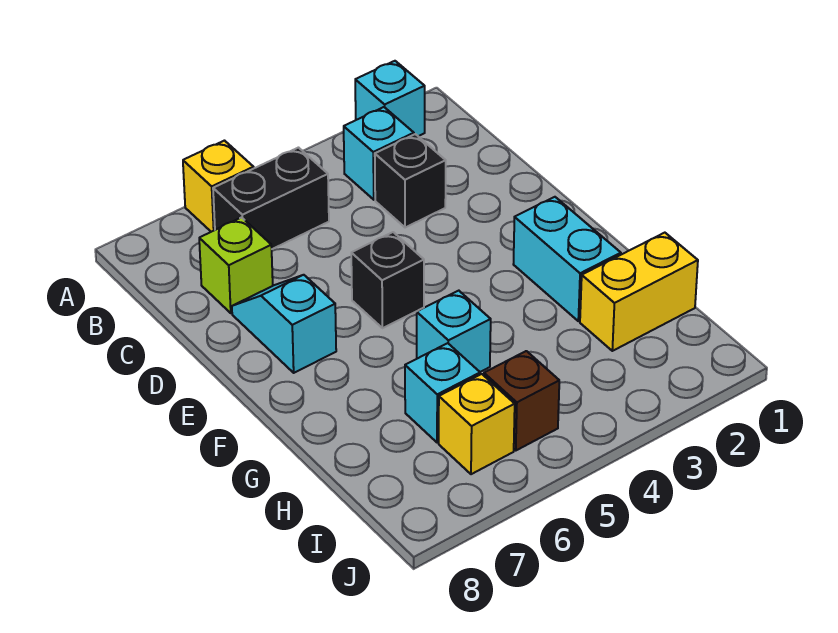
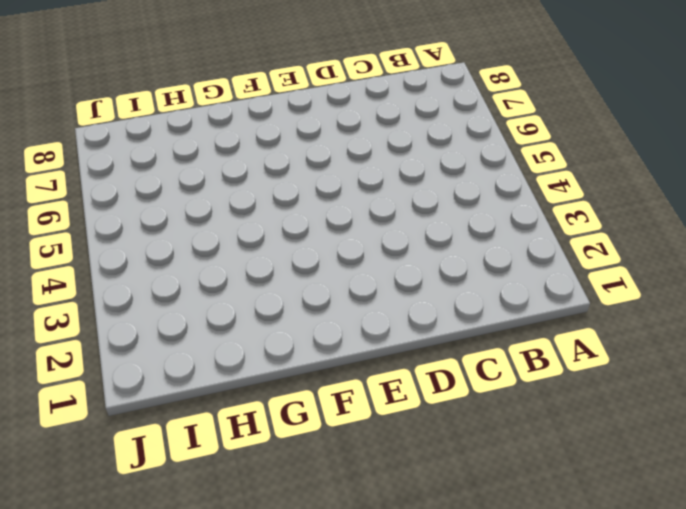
none -> cyan 1x1 brick [355,61,425,136]
none -> yellow 1x1 brick [183,141,254,232]
none -> cyan 1x1 brick [344,107,414,200]

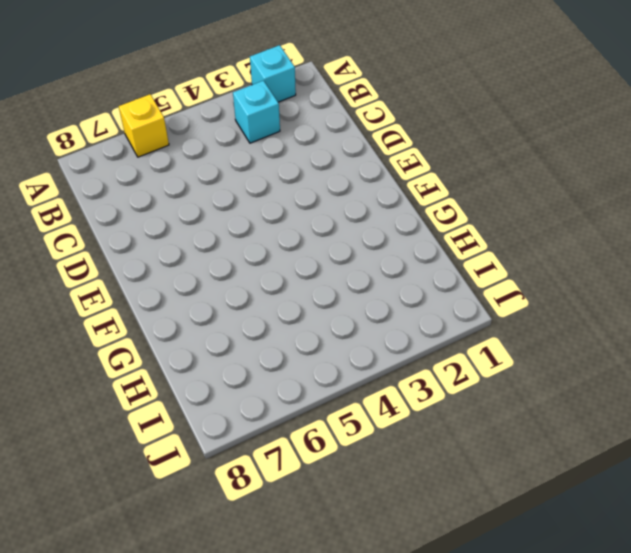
none -> black 1x2 brick [213,148,329,249]
none -> black 1x1 brick [375,134,446,228]
none -> lime 1x1 brick [199,217,273,313]

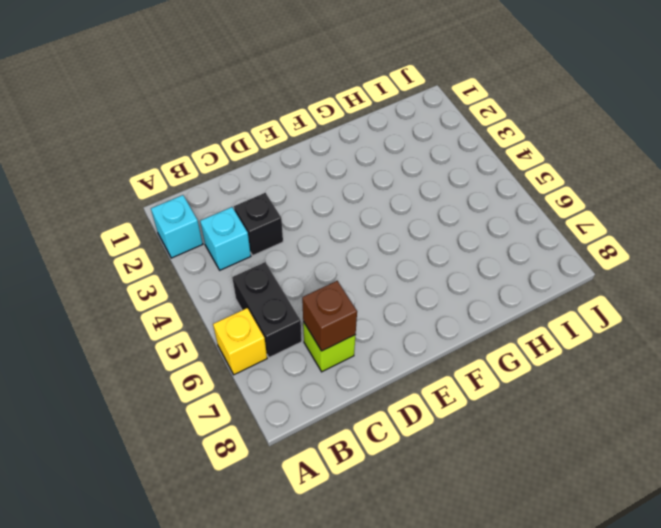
brown 1x1 brick [302,281,357,351] -> brown 1x1 brick moved to [484,351,559,450]
none -> cyan 1x2 slope [232,275,336,373]
none -> black 1x1 brick [351,232,424,328]
none -> cyan 1x2 brick [513,197,621,321]

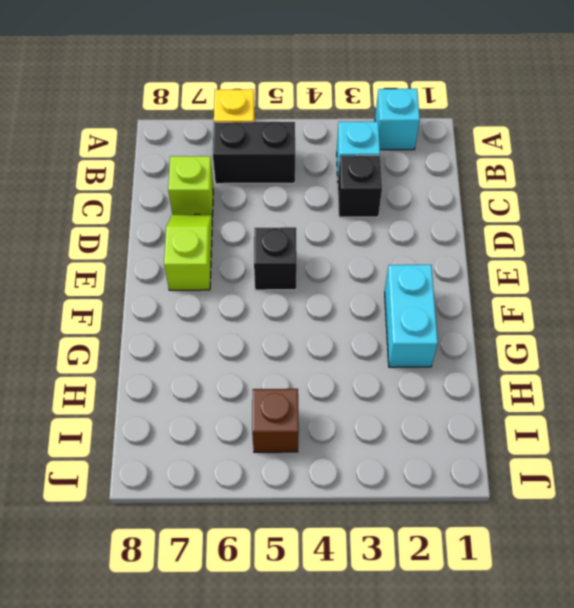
lime 1x2 slope [164,214,212,290] -> cyan 1x2 slope [232,275,336,373]
none -> cyan 1x1 brick [417,291,491,372]
none -> yellow 1x2 brick [580,233,698,351]
none -> cyan 1x1 brick [405,343,480,443]

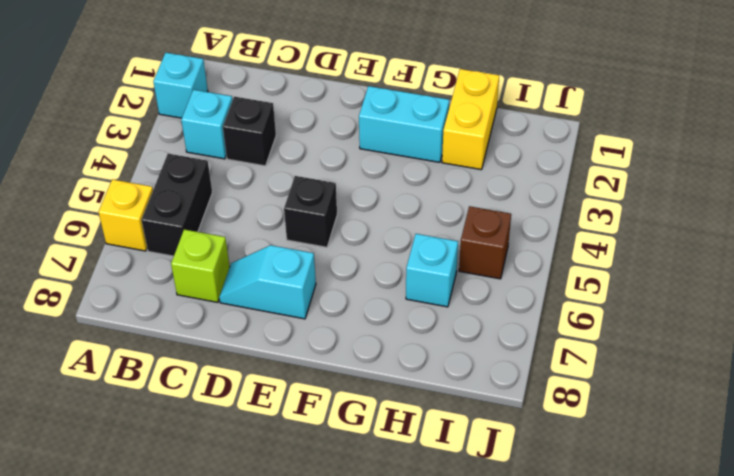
none -> cyan 1x1 brick [417,291,491,372]
none -> yellow 1x1 brick [439,374,515,474]

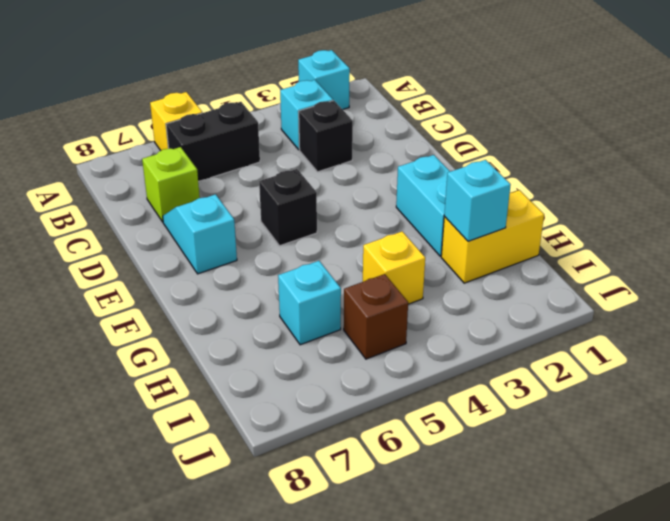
cyan 1x1 brick [444,160,511,241] -> cyan 1x1 brick moved to [417,291,491,372]
yellow 1x1 brick [363,231,425,304] -> yellow 1x1 brick moved to [439,374,515,474]

